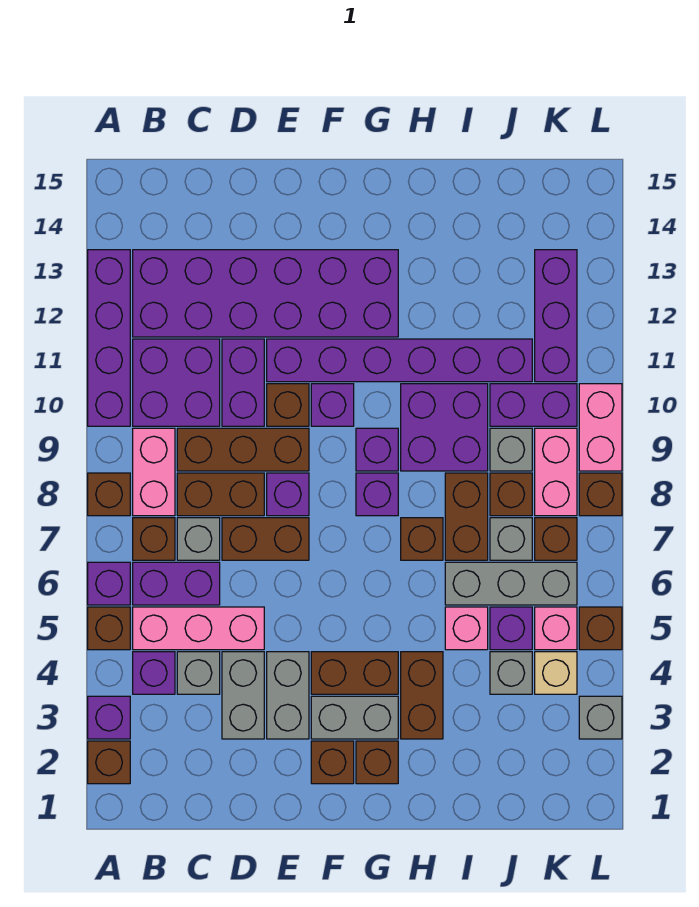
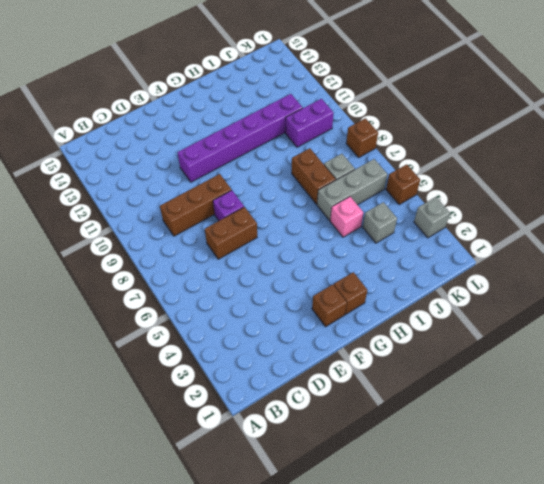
none -> brown 1x1 brick [88,741,130,784]
none -> purple 1x1 brick [88,696,130,739]
none -> brown 1x1 brick [88,607,130,650]
none -> purple 1x1 brick [88,562,130,605]

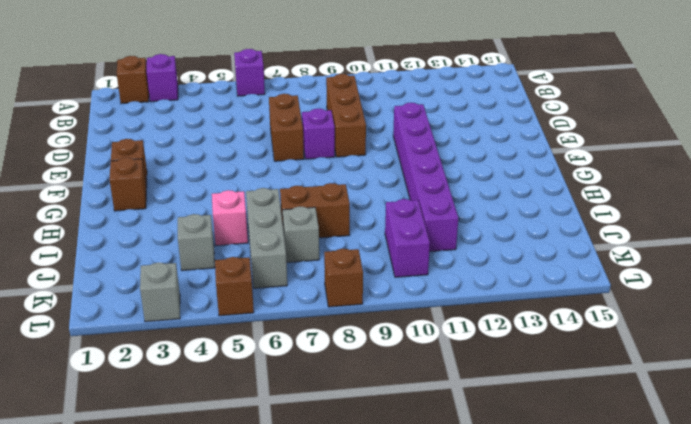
none -> brown 1x1 brick [88,607,130,650]
none -> brown 1x1 brick [88,473,130,516]
none -> purple 1x4 brick [88,250,130,426]
none -> purple 1x1 brick [133,652,175,694]

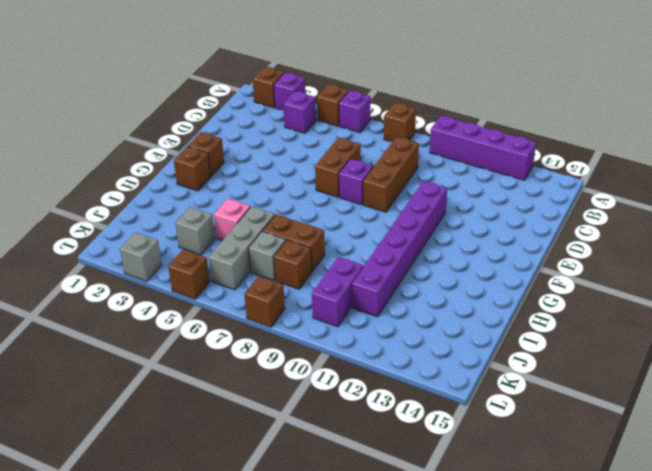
none -> pink 1x3 brick [133,607,264,650]
none -> purple 1x2 brick [133,562,220,605]
none -> brown 1x1 brick [133,518,175,560]
none -> pink 1x2 brick [133,428,175,516]

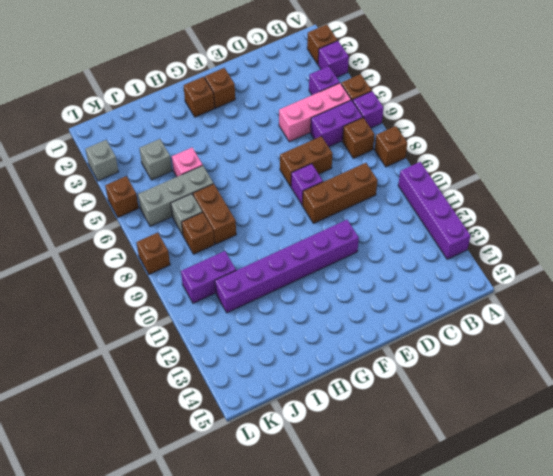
none -> pink 1x2 brick [133,428,175,516]
none -> purple 2x2 brick [133,339,220,426]
none -> purple 2x6 brick [133,250,398,337]
none -> grey 1x1 brick [177,652,220,694]

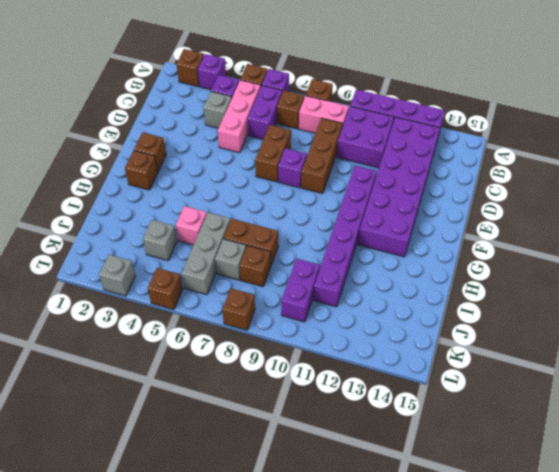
none -> grey 1x1 brick [177,518,220,560]
none -> brown 1x2 brick [177,473,264,516]
none -> grey 1x2 brick [222,652,264,739]
none -> purple 1x2 brick [222,339,264,426]

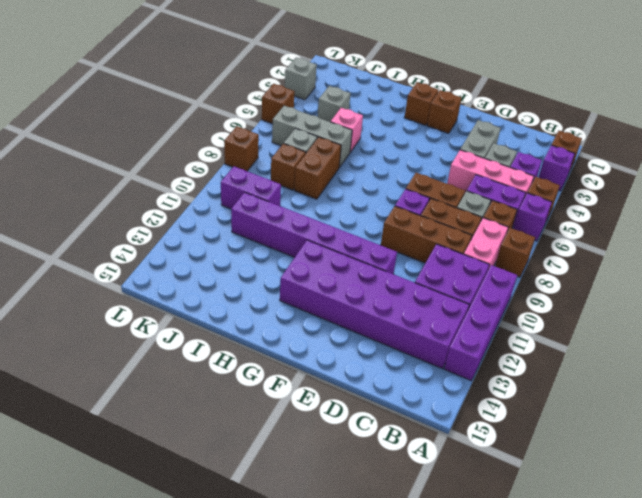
none -> purple 1x2 brick [222,339,264,426]
none -> grey 1x2 brick [267,652,309,739]
none -> brown 1x1 brick [267,384,309,426]
none -> grey 1x2 brick [311,696,398,739]

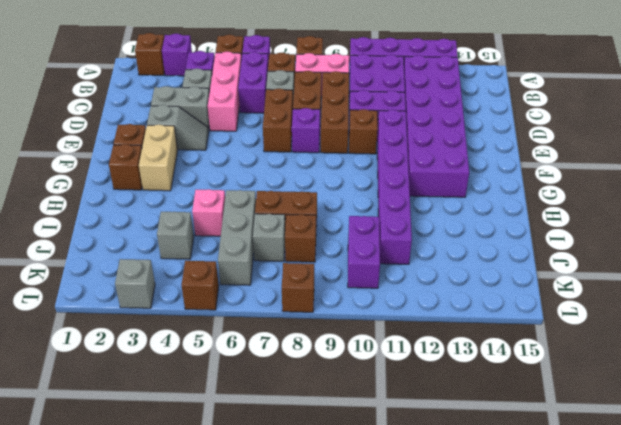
grey 1x2 slope [147,105,209,150] -> grey 1x2 brick [267,652,309,739]
tan 1x2 brick [139,125,178,191] -> grey 1x2 brick [311,696,398,739]
none -> brown 1x2 brick [311,652,398,694]
none -> purple 1x1 brick [311,384,354,426]
none -> purple 1x1 brick [356,473,398,516]
none -> purple 1x1 brick [356,428,398,471]

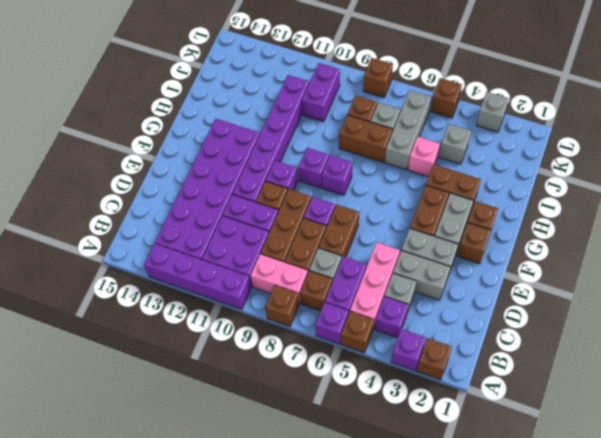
none -> brown 1x1 brick [401,518,443,560]
none -> purple 2x2 brick [401,384,488,471]
none -> purple 1x1 brick [490,607,532,650]
none -> grey 1x1 brick [490,428,532,471]

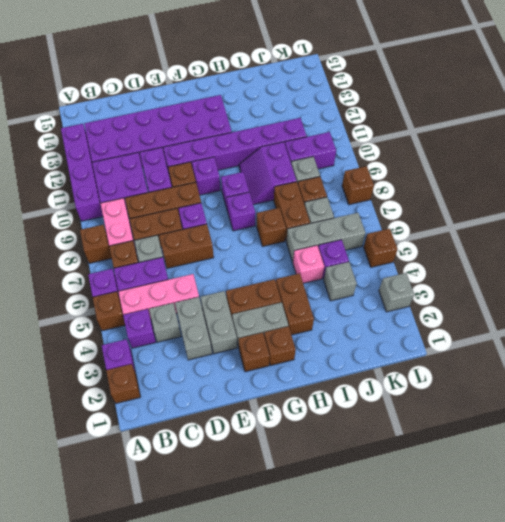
purple 2x2 slope [239,142,297,205] -> purple 2x2 brick [401,384,488,471]
none -> tan 1x1 brick [535,652,577,694]
none -> pink 1x1 brick [535,607,577,650]
none -> brown 1x1 brick [535,518,577,560]
none -> pink 1x2 brick [535,428,577,516]

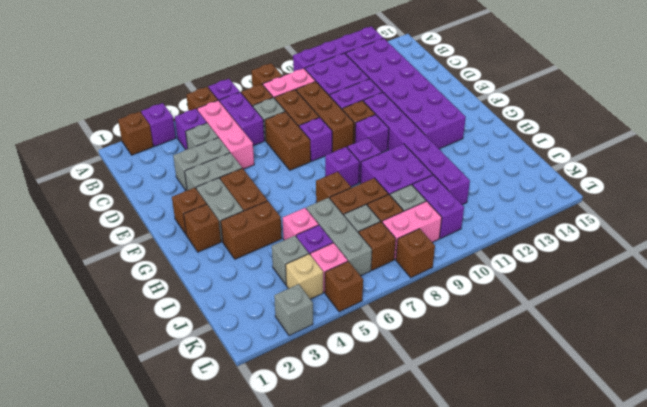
none -> purple 1x3 brick [535,250,577,382]
none -> pink 1x2 brick [579,384,622,471]

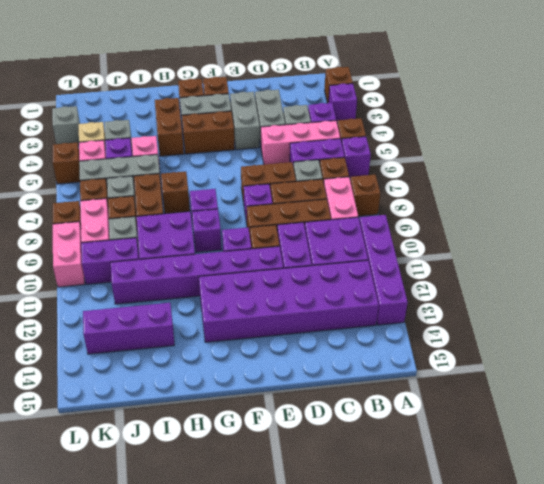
purple 1x3 brick [83,303,174,354] -> purple 1x3 brick turned to [535,250,577,382]

